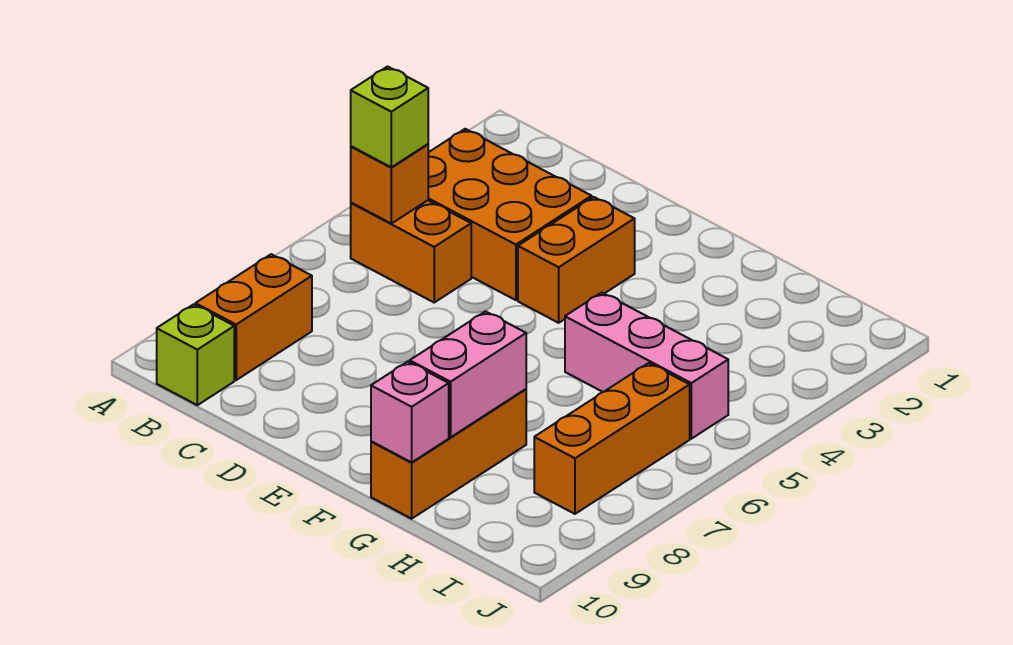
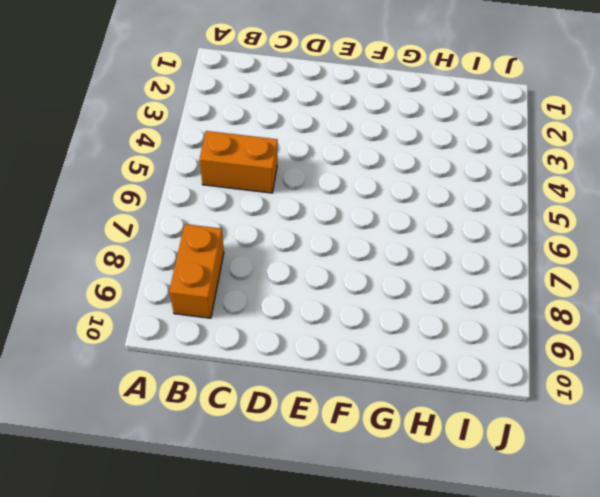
none -> orange 2x3 brick [428,129,592,300]
none -> lime 1x1 brick [157,304,234,405]
none -> orange 1x2 brick [518,197,635,323]

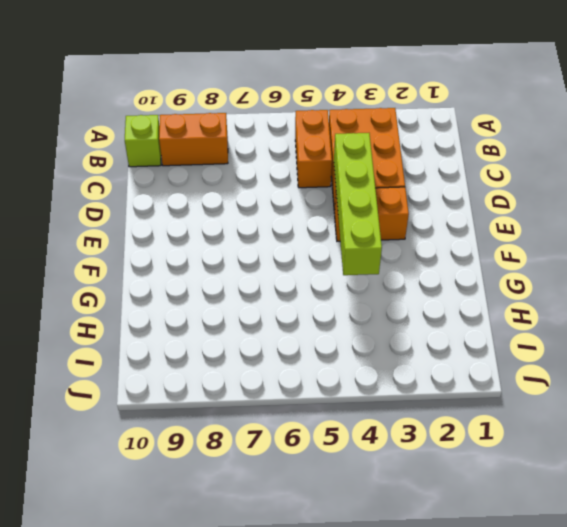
lime 1x4 brick [334,133,382,275] -> none
none -> pink 1x3 brick [565,293,728,439]
none -> orange 1x3 brick [371,389,526,519]
none -> orange 1x3 brick [534,363,690,514]

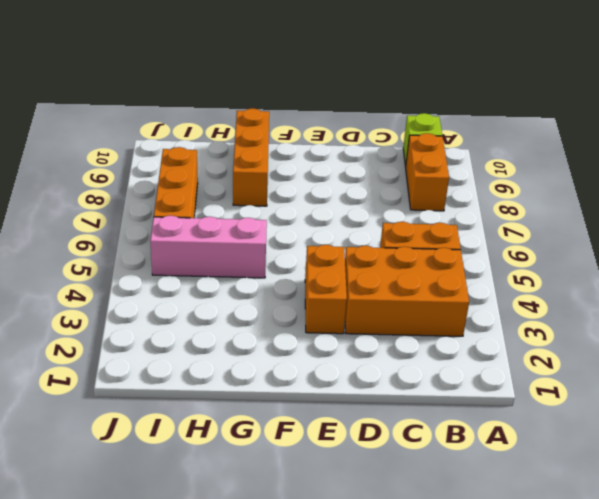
none -> orange 1x1 brick [351,144,428,224]
none -> pink 1x2 brick [410,312,526,437]
none -> pink 1x1 brick [371,362,449,462]

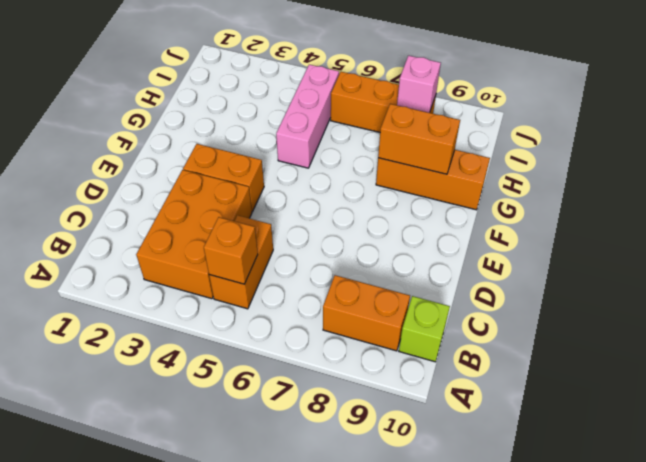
orange 1x2 brick [378,104,460,174] -> pink 1x2 brick [410,312,526,437]
pink 1x1 brick [397,56,441,113] -> pink 1x1 brick moved to [371,362,449,462]
none -> lime 1x1 brick [351,67,428,167]

